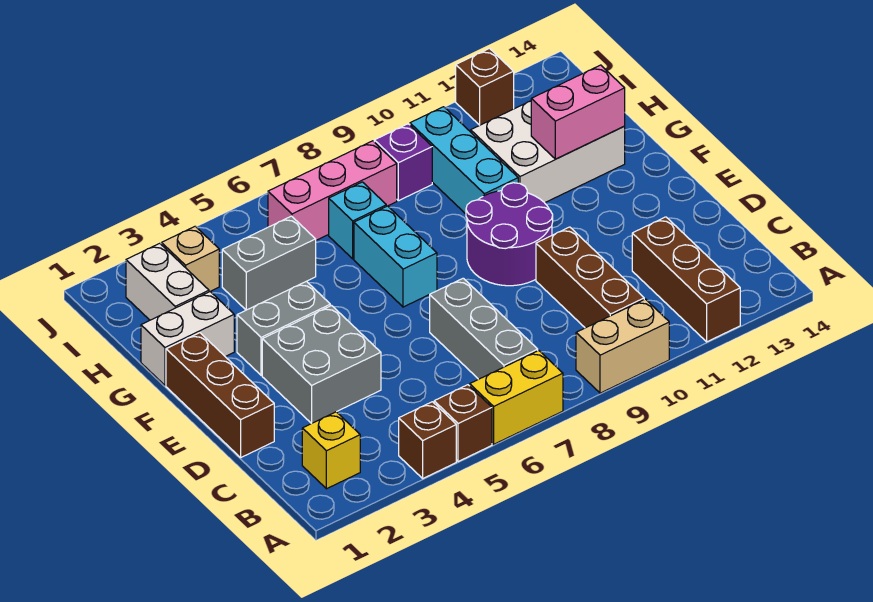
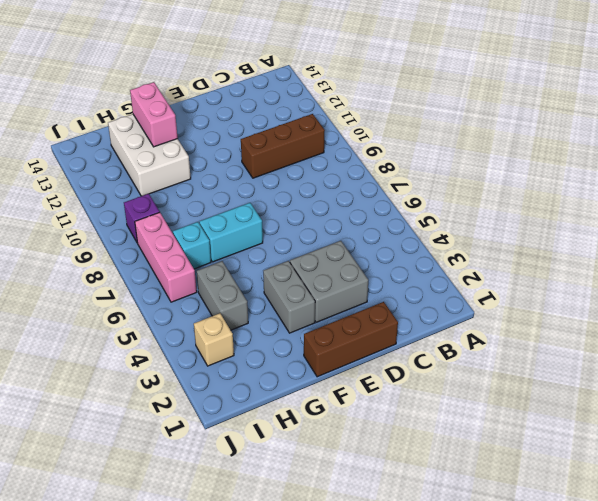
none -> brown 1x1 brick [399,402,456,478]
none -> brown 1x1 brick [434,385,492,462]
none -> yellow 1x2 brick [470,351,563,444]

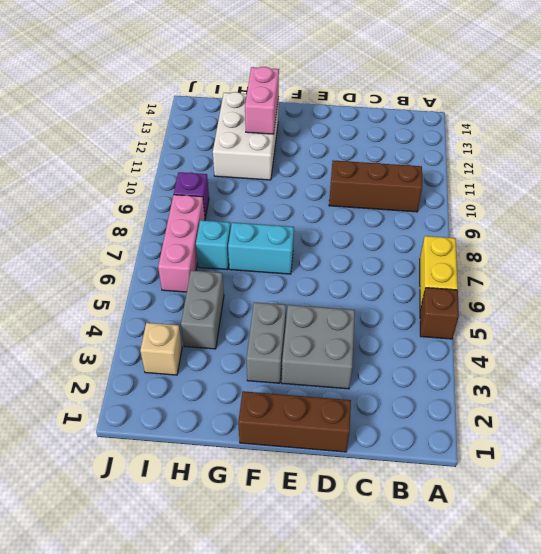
none -> brown 1x1 brick [399,402,456,478]
none -> tan 1x2 brick [576,299,669,393]
none -> brown 1x3 brick [632,217,740,342]

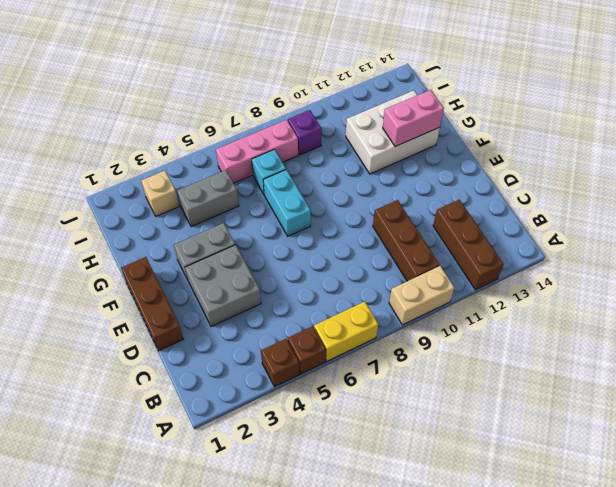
none -> yellow 1x1 brick [302,412,360,489]
none -> grey 1x3 brick [430,278,538,379]
none -> purple 2x2 round brick [466,183,553,286]

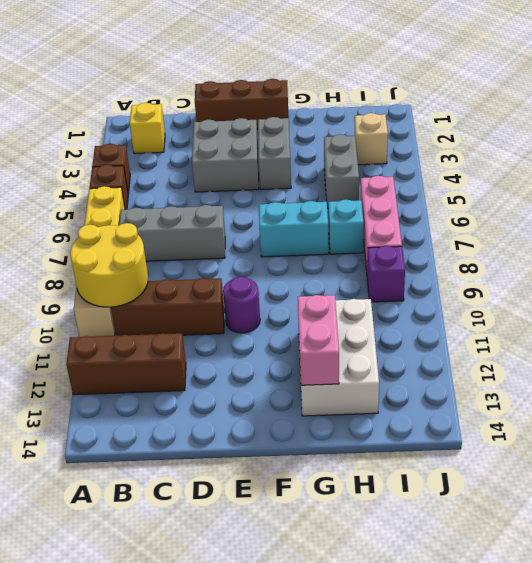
yellow 2x2 round brick [70,223,148,307] -> none
purple 1x1 round brick [223,277,260,333] -> purple 2x2 round brick [466,183,553,286]
none -> white 1x2 brick [141,292,234,385]
none -> cyan 1x3 brick [410,107,518,214]
none -> white 1x2 brick [126,243,209,320]

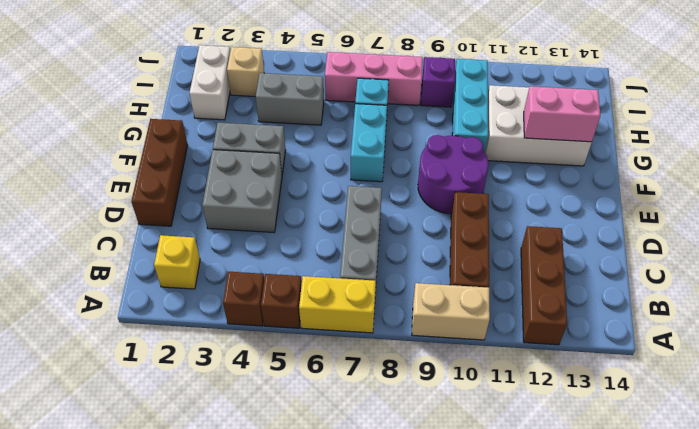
none -> white 1x2 brick [141,292,234,385]
none -> brown 1x1 brick [456,48,514,125]

